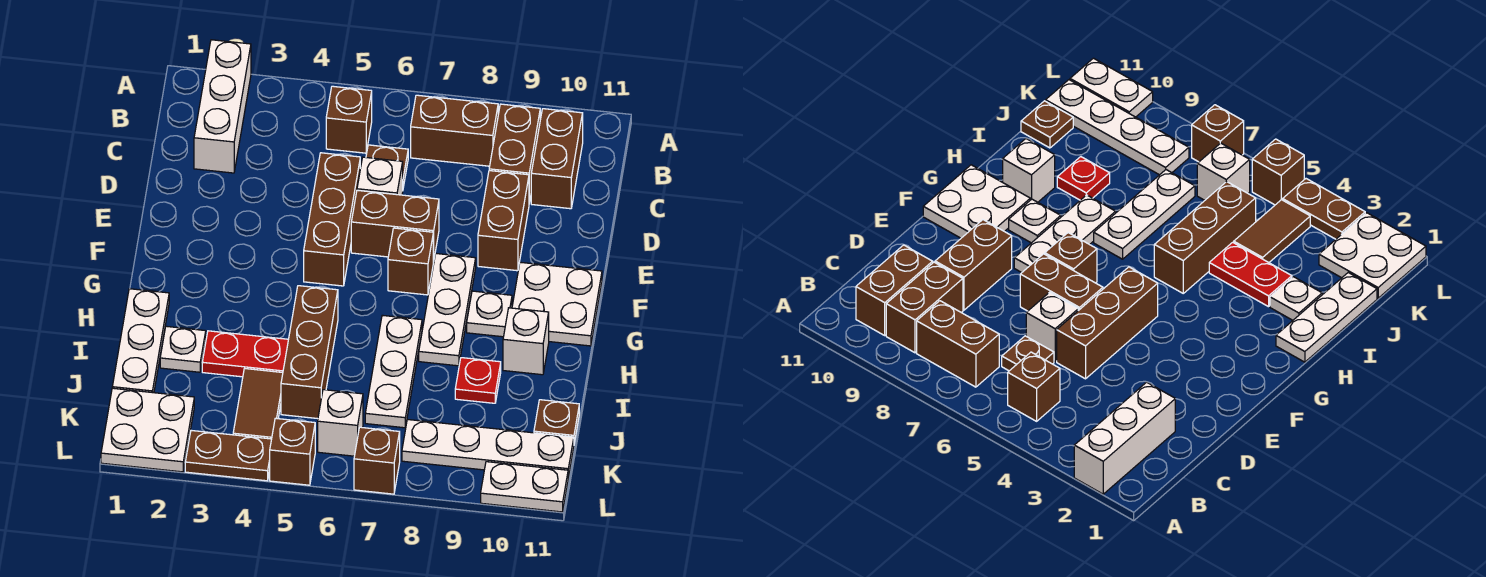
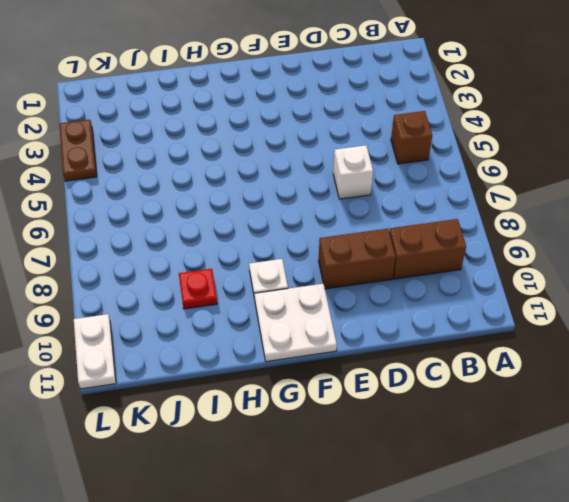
none -> white 1x3 brick [194,40,251,173]
none -> brown 1x2 brick [411,95,498,166]
none -> brown 1x2 brick [531,109,583,209]
none -> brown 1x1 plate [366,145,408,187]

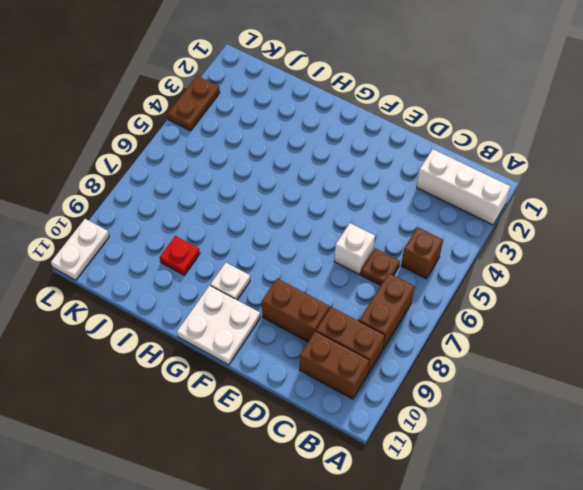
none -> brown 1x3 brick [304,153,360,286]
none -> brown 1x2 brick [351,190,439,261]
none -> brown 1x1 brick [388,228,433,295]
none -> white 1x3 plate [419,253,476,366]

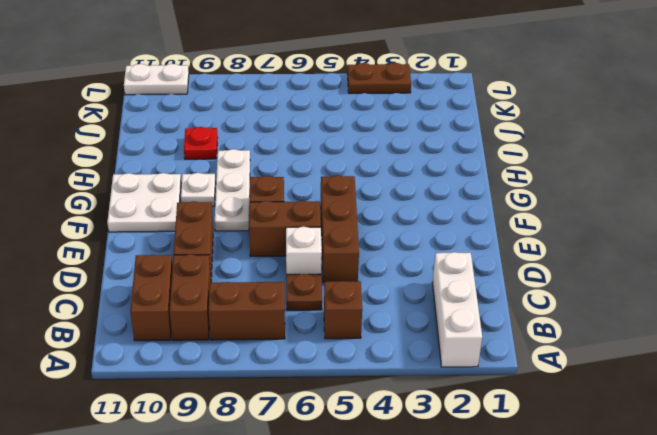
none -> white 1x3 plate [112,289,169,393]
none -> brown 1x3 brick [281,286,338,419]
none -> white 1x3 plate [365,315,422,428]
none -> white 1x1 brick [503,308,549,375]

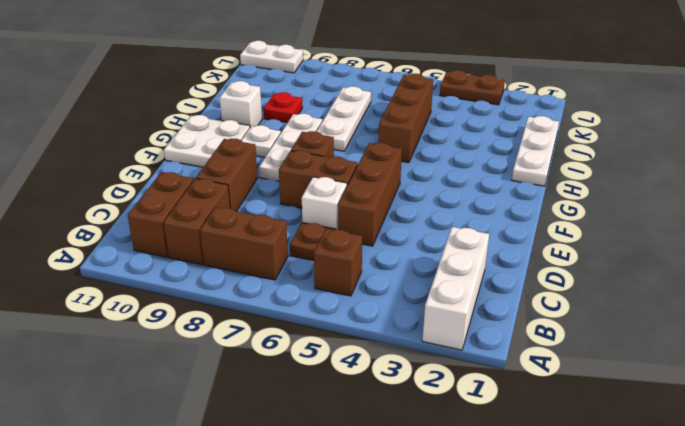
none -> white 1x1 plate [160,326,206,372]
none -> red 1x2 plate [202,331,288,377]
none -> brown 1x2 tile [233,369,283,439]
none -> brown 1x1 plate [534,400,579,443]

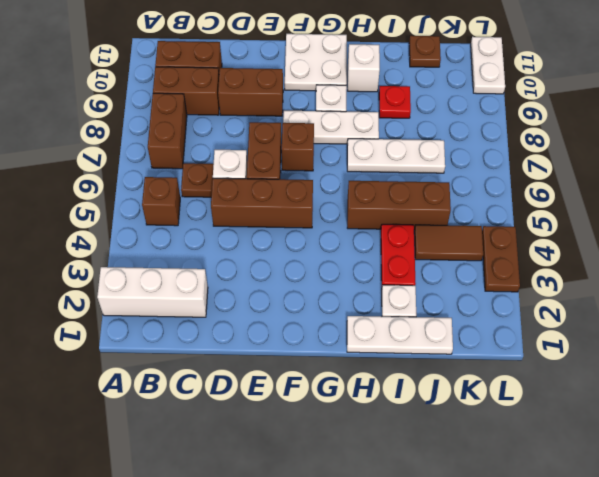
none -> white 2x2 plate [101,388,194,472]
none -> white 1x1 brick [318,390,363,456]
none -> white 1x4 plate [402,420,574,478]
none -> brown 1x1 brick [270,418,315,485]

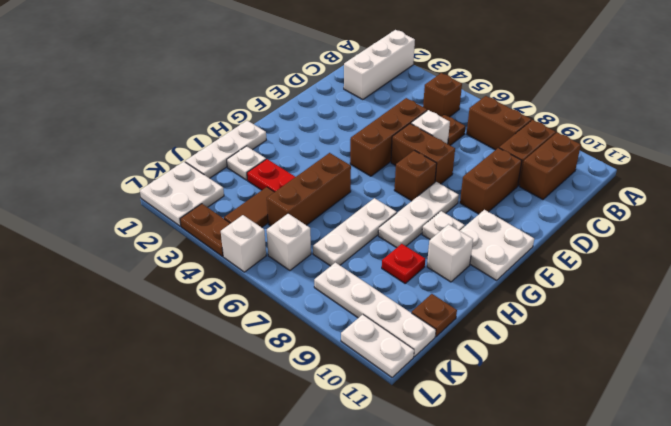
white 1x1 brick [221,215,266,272] -> brown 1x1 brick [270,418,315,485]
none -> brown 1x1 brick [354,427,400,494]

